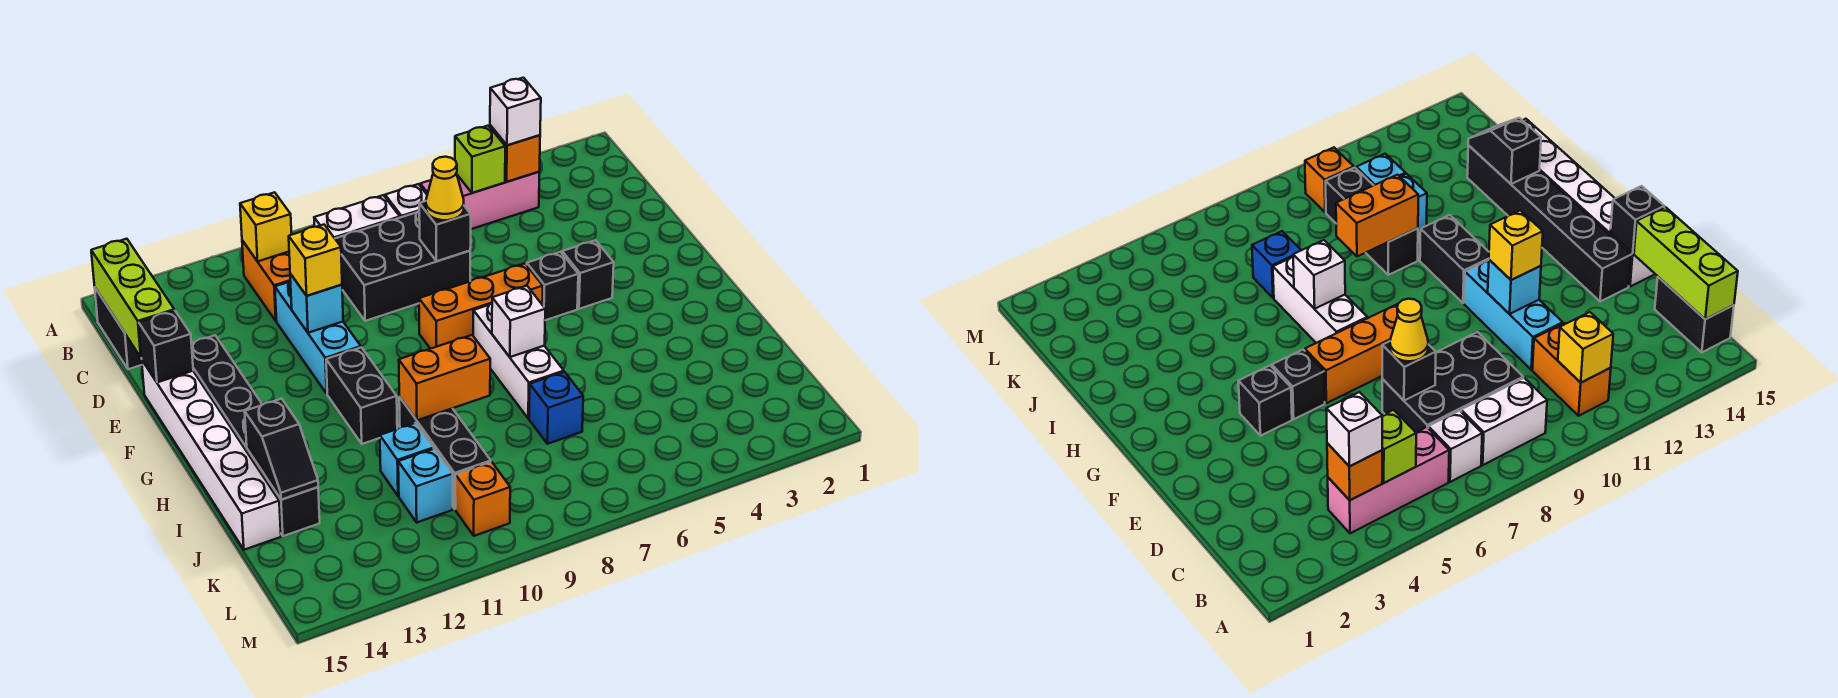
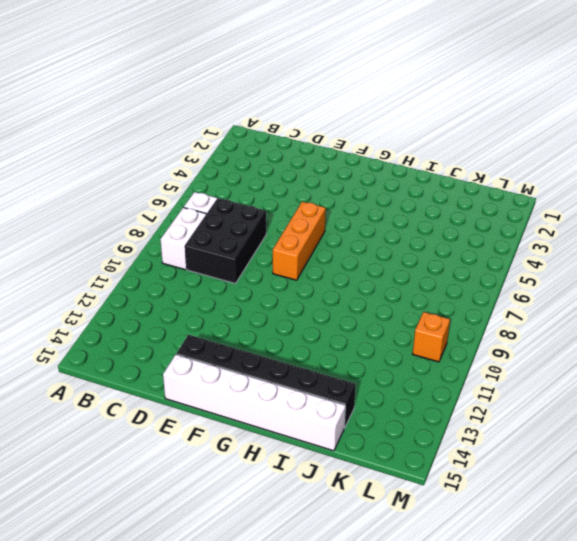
none -> pink 1x3 brick [420,172,539,229]
none -> orange 1x2 brick [242,240,290,321]
none -> black 1x2 brick [95,288,142,369]
none -> cyan 1x3 brick [275,281,361,393]

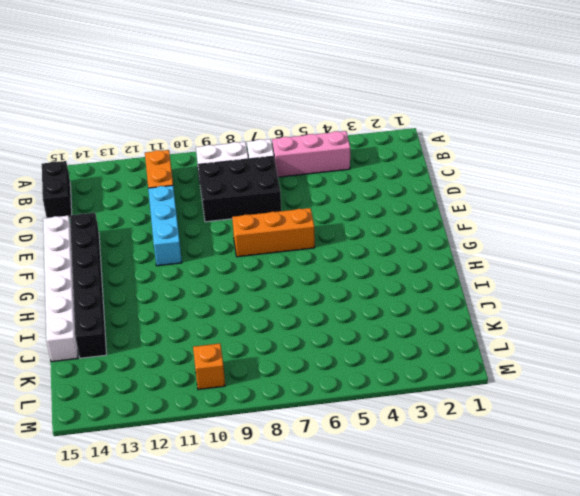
none -> black 1x1 brick [562,240,614,309]
none -> black 1x1 brick [527,252,578,320]
none -> white 1x3 brick [473,304,564,418]
none -> black 1x2 brick [326,347,397,444]

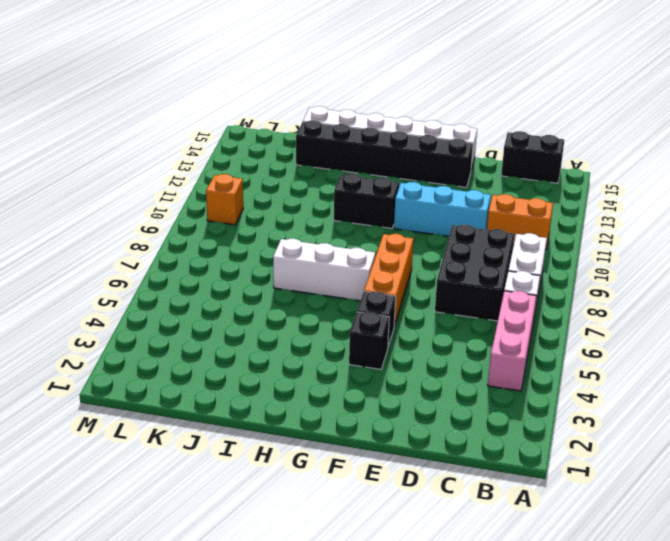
none -> black 1x3 brick [399,397,491,509]
none -> blue 1x1 brick [529,372,583,444]
none -> cyan 1x1 brick [380,423,434,496]
none -> cyan 1x1 brick [398,449,453,522]

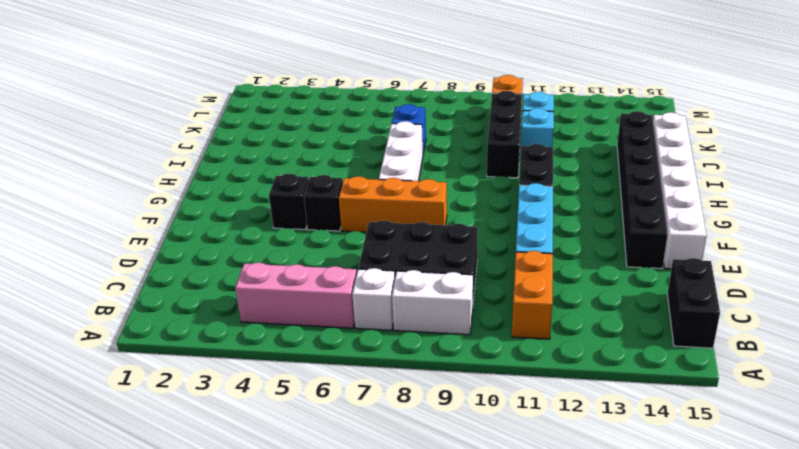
none -> orange 1x1 brick [490,125,540,182]
none -> lime 1x1 brick [455,126,505,193]
none -> yellow 1x1 brick [240,192,292,261]
none -> lime 1x3 brick [91,239,174,357]

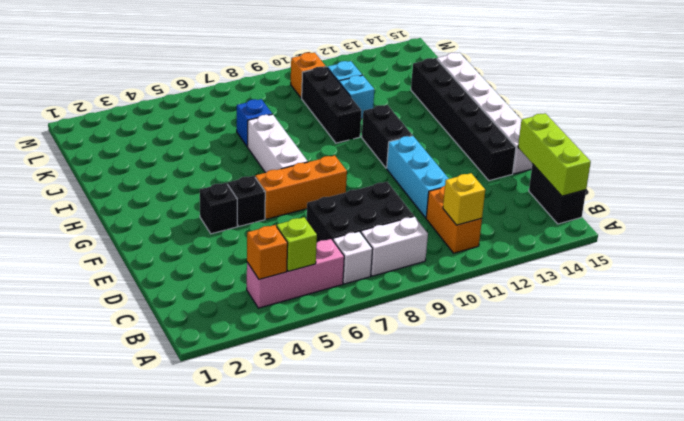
none -> black 1x1 brick [419,201,471,261]
none -> cyan 1x1 brick [290,274,343,333]
none -> black 1x1 brick [139,311,193,382]
none -> white 1x1 brick [492,286,545,357]

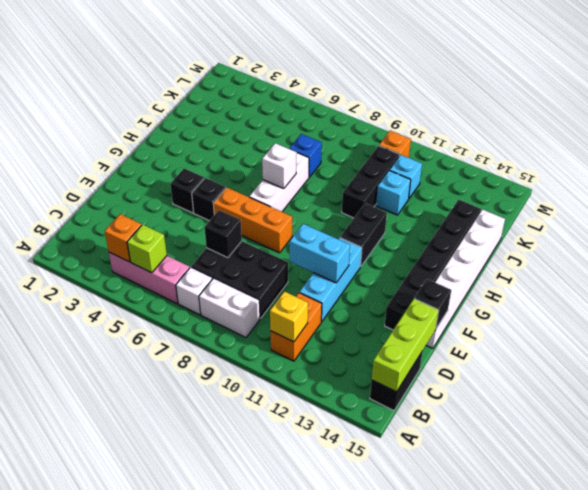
cyan 1x2 brick [290,224,350,283] -> cyan 1x1 brick [290,274,343,333]
none -> orange 1x2 brick [399,335,490,420]
none -> black 1x2 slope [245,399,318,500]
none -> white 1x1 brick [490,78,541,145]
none -> yellow 1x1 cone [426,157,464,220]

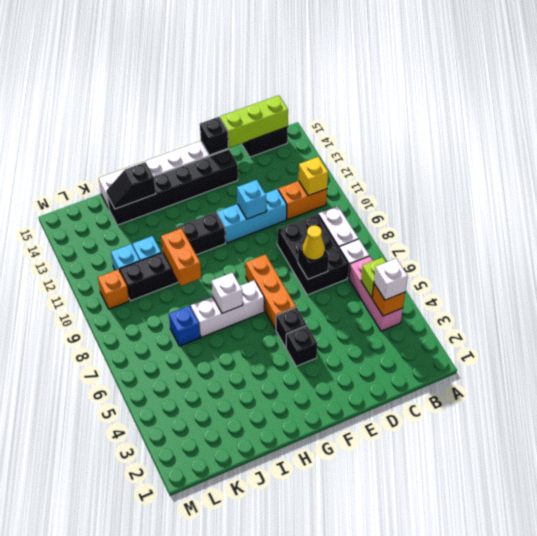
none -> yellow 1x1 brick [289,225,342,296]

